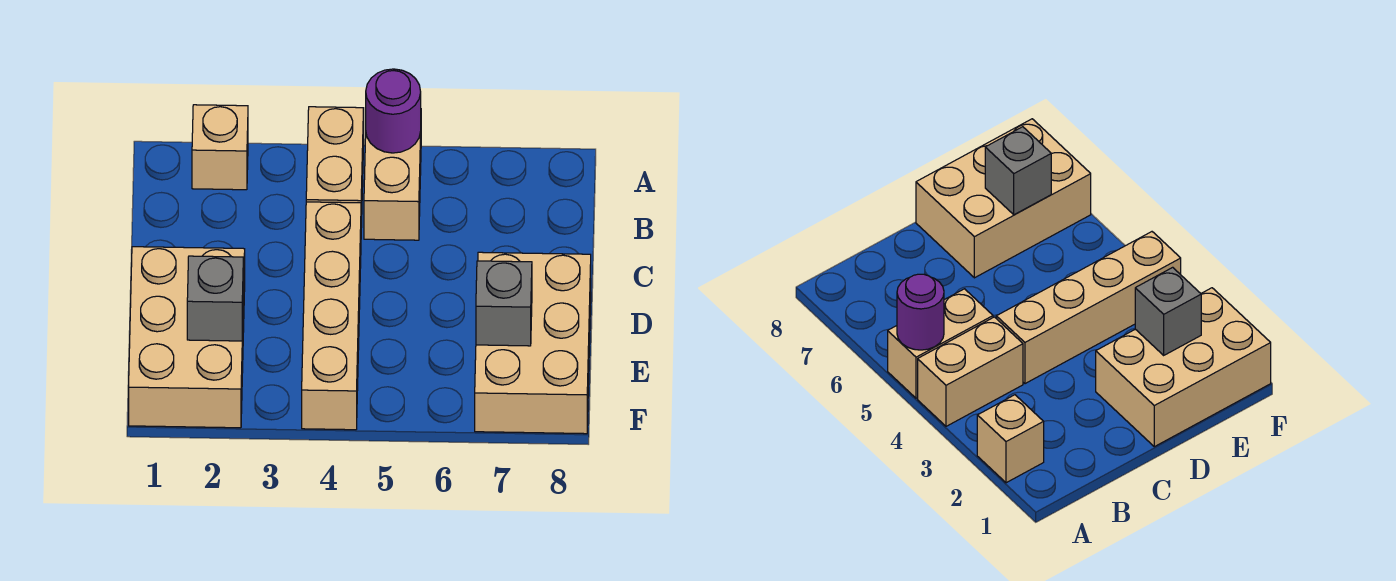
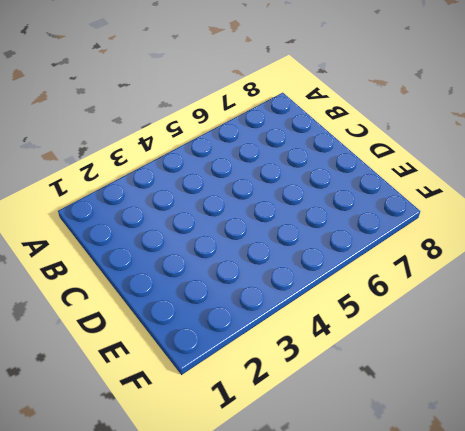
none -> tan 1x1 brick [192,105,248,190]
none -> tan 1x2 brick [306,107,364,227]

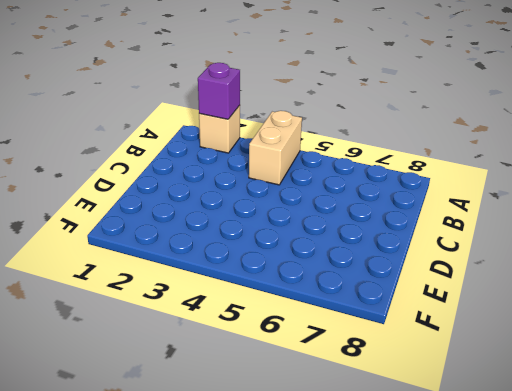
purple 1x1 brick [198,63,240,119] -> none
none -> tan 1x2 brick [364,132,421,240]
none -> tan 1x4 brick [302,202,361,430]

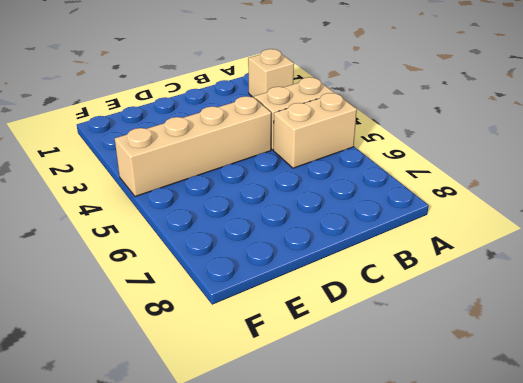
none -> tan 2x3 brick [129,247,245,428]
none -> tan 2x3 brick [475,252,591,434]

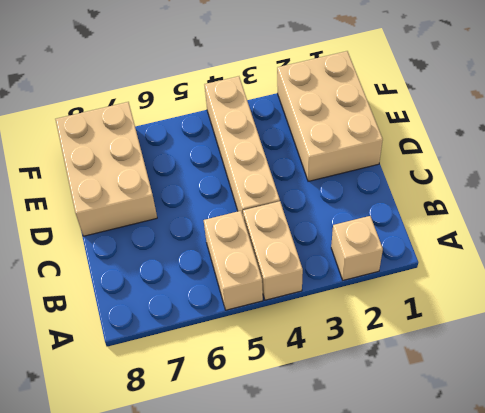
none -> purple 1x1 round brick [366,69,421,153]
none -> grey 1x1 brick [187,256,243,341]

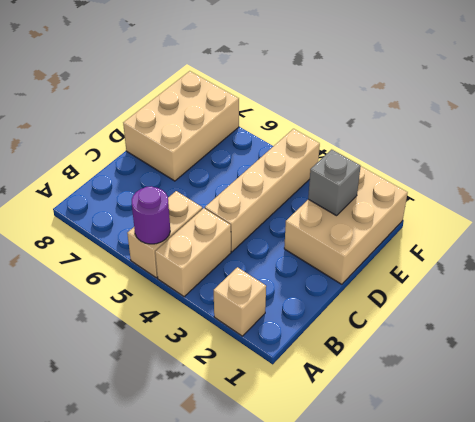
none -> grey 1x1 brick [476,261,532,346]

